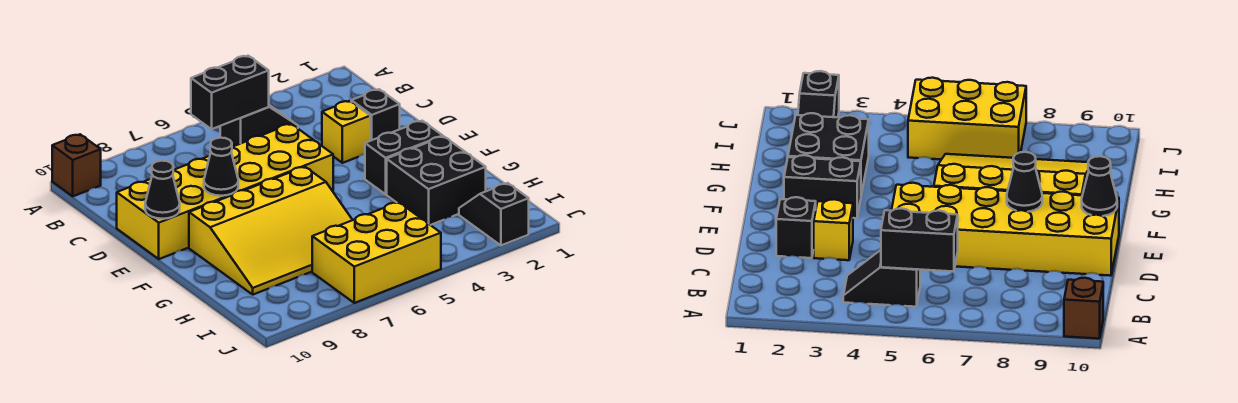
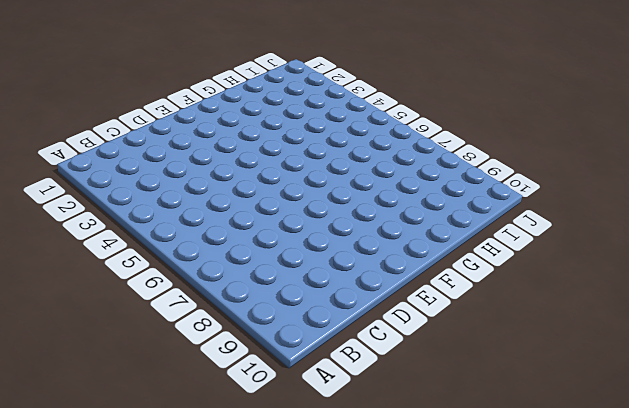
none -> brown 1x1 brick [52,134,101,196]
none -> black 1x2 slope [220,105,298,147]
none -> black 1x1 brick [351,89,400,141]

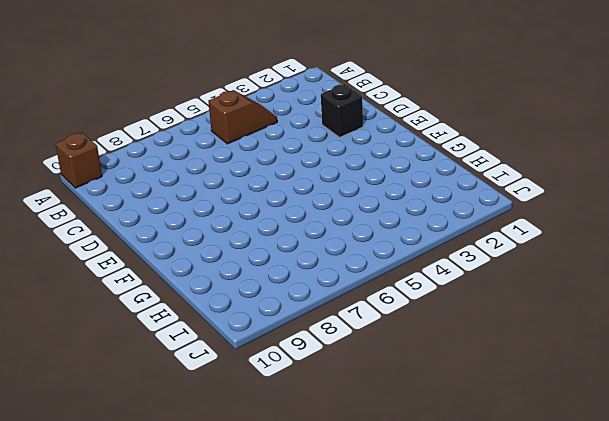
brown 1x2 slope [208,90,277,144] -> black 1x2 slope [220,105,298,147]
none -> yellow 1x1 brick [322,101,370,163]
none -> yellow 2x6 brick [117,124,333,259]
none -> black 1x2 brick [365,121,443,194]

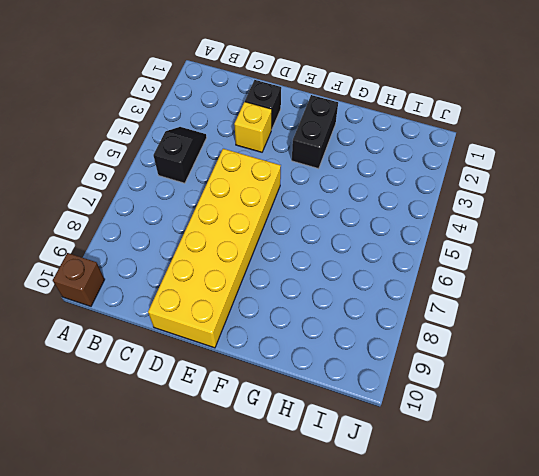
none -> yellow 3x4 slope [189,167,352,295]
none -> black 2x2 brick [387,136,486,225]
none -> black 1x2 slope [459,183,529,245]

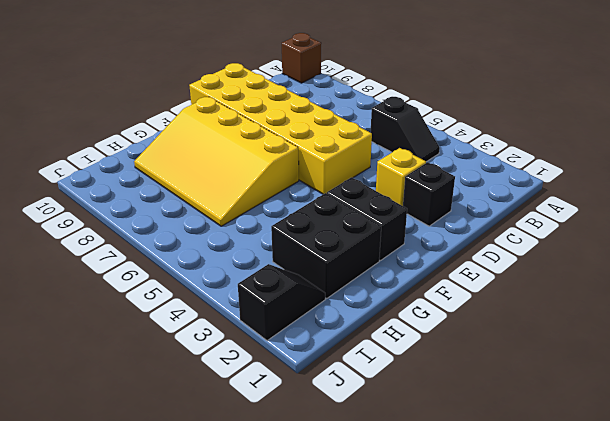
none -> yellow 2x3 brick [312,202,441,303]
none -> black 1x2 brick [191,56,269,129]
none -> black 1x1 cone [204,138,238,196]

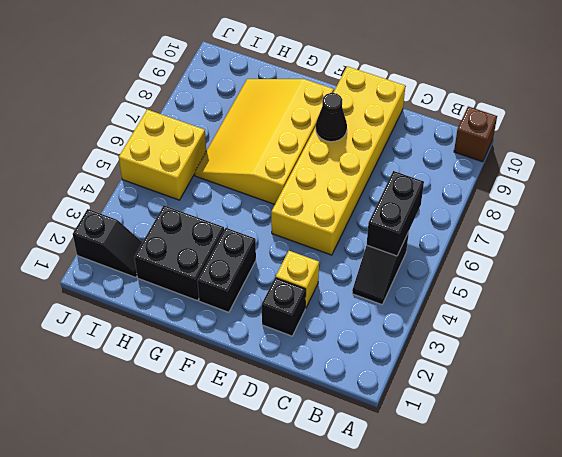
yellow 2x2 brick [119,110,206,200] -> yellow 2x3 brick [312,202,441,303]
none -> black 1x1 cone [145,161,180,219]

